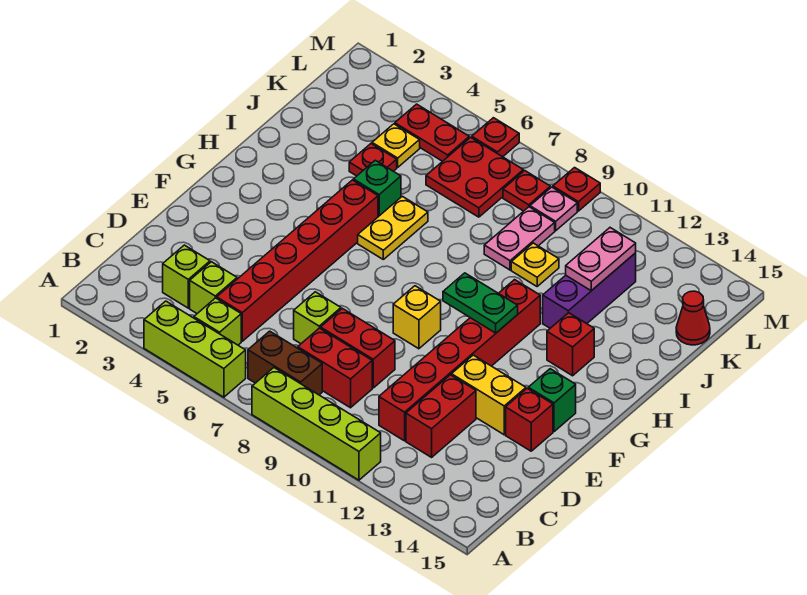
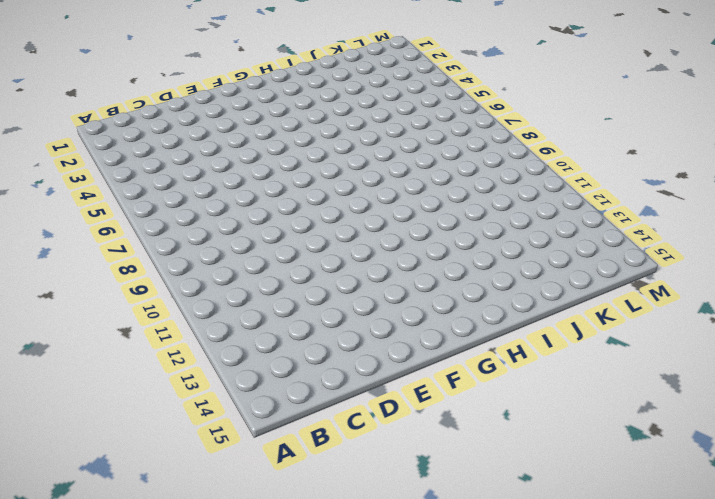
none -> lime 1x3 brick [144,301,246,397]
none -> lime 1x4 brick [252,368,381,480]
none -> lime 1x1 brick [194,298,241,345]
none -> brown 1x2 brick [248,331,322,395]

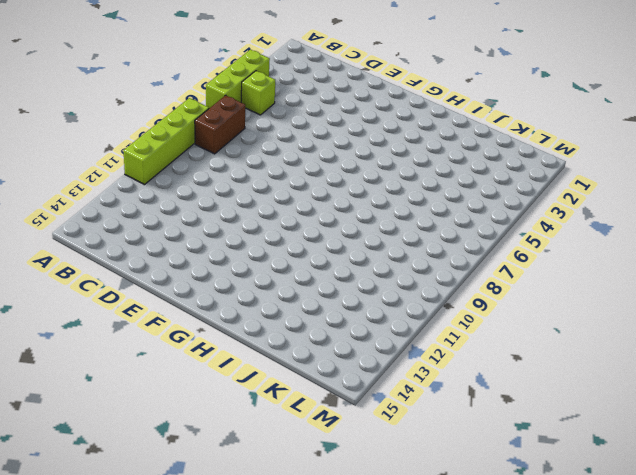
none -> lime 1x1 brick [163,245,210,308]
none -> lime 1x1 brick [190,262,237,313]
none -> red 1x6 brick [217,180,378,341]
none -> red 1x2 brick [298,328,372,408]

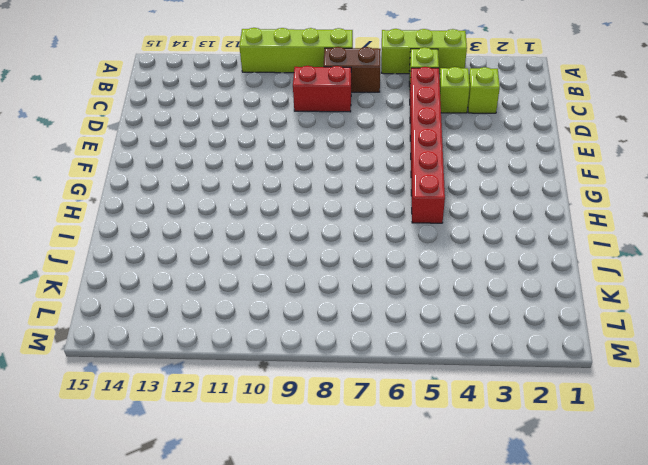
none -> red 1x6 brick [379,280,540,441]
none -> red 1x2 brick [406,375,476,457]
none -> lime 1x1 brick [294,292,341,344]
none -> red 1x2 brick [321,308,395,388]

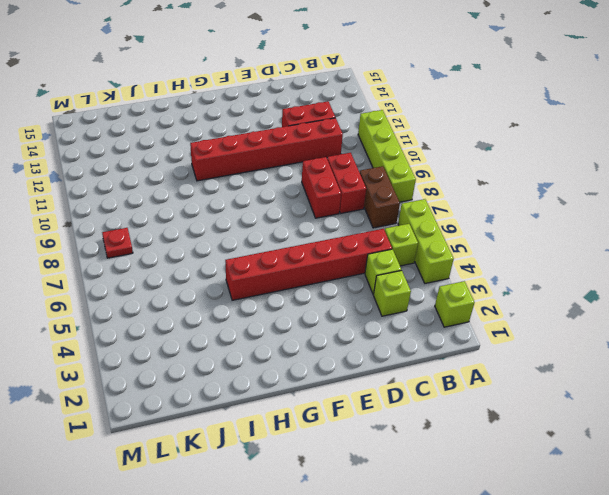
lime 1x1 brick [435,281,475,327] -> lime 1x1 brick moved to [294,292,341,344]
none -> yellow 1x2 brick [452,355,526,435]
none -> red 1x1 brick [506,388,553,451]
none -> yellow 1x1 brick [393,286,441,349]
none -> green 1x1 brick [528,369,576,432]

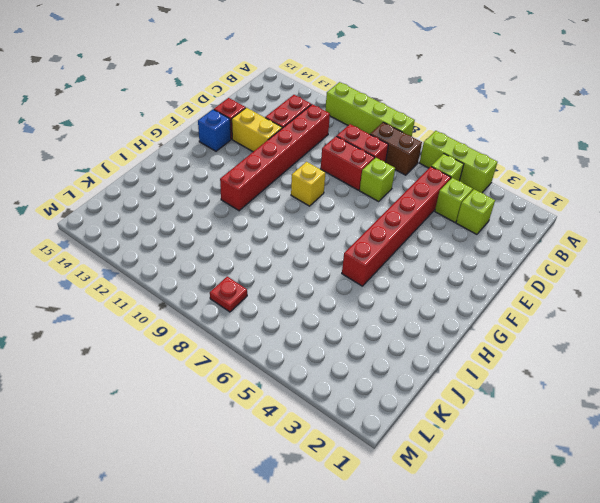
blue 1x1 brick [198,109,231,151] -> green 1x1 brick [528,369,576,432]
none -> yellow 1x2 plate [358,196,428,259]
none -> red 1x1 brick [547,313,594,376]
none -> green 1x1 brick [353,160,401,217]
none -> purple 1x3 brick [543,253,636,328]

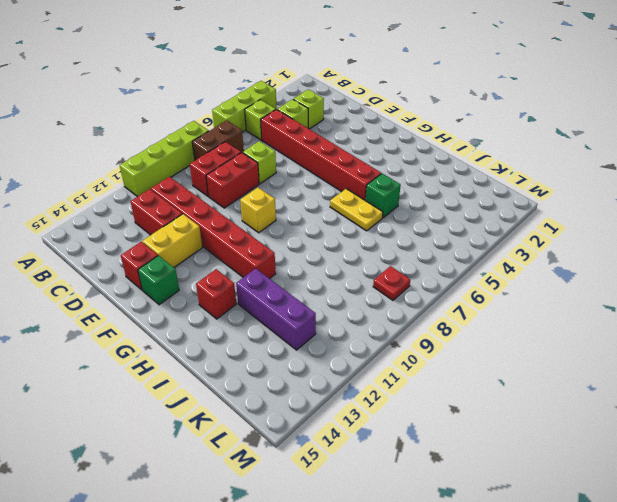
none -> red 1x1 plate [349,144,397,176]
none -> pink 1x2 plate [484,207,555,270]
none -> yellow 1x1 plate [511,243,559,286]
none -> yellow 1x1 plate [372,124,420,167]

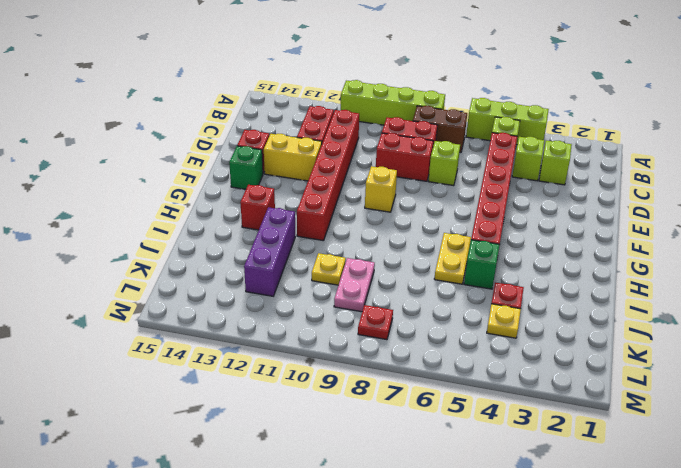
none -> red 2x2 plate [426,137,523,217]
none -> red 1x1 cone [676,291,710,345]
none -> red 1x2 plate [395,104,469,161]
none -> pink 1x1 plate [530,187,577,231]

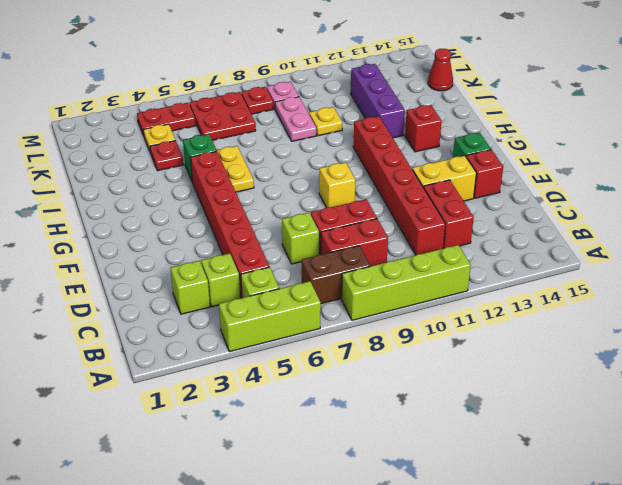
none -> red 1x1 plate [472,118,519,157]
none -> red 1x1 plate [553,168,600,211]
none -> green 1x2 plate [443,273,518,333]
none -> pink 1x2 plate [566,228,636,291]

